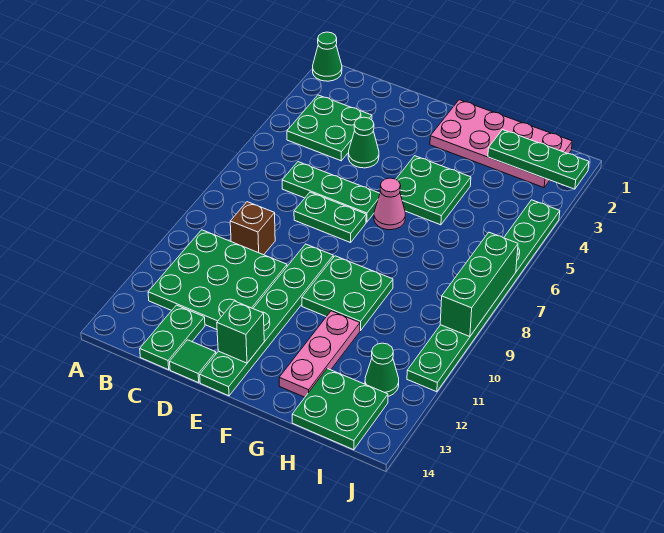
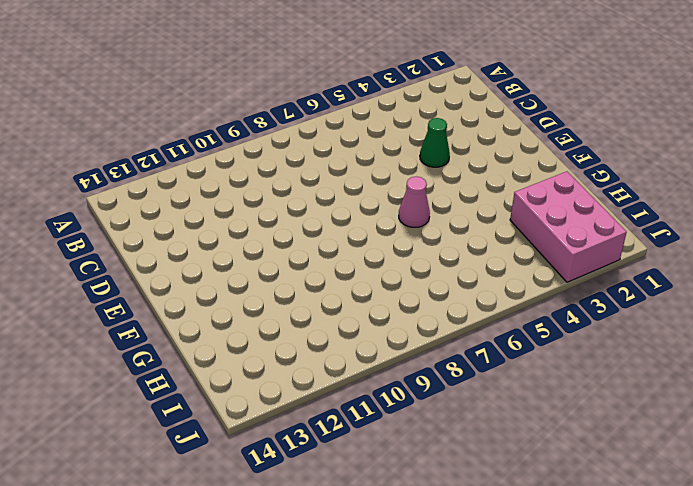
pink 2x3 brick [510,171,627,282] -> pink 2x4 plate [430,100,572,188]
none -> green 1x1 cone [313,32,342,81]
none -> green 2x2 plate [287,95,372,161]
none -> green 3x3 plate [148,230,287,330]

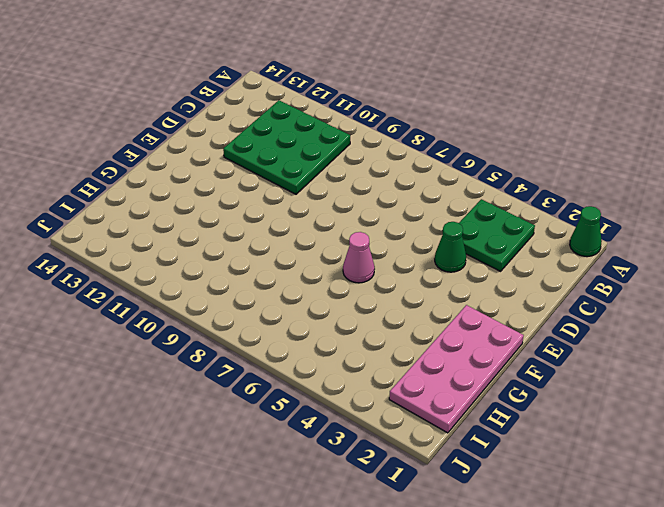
none -> green 1x3 plate [282,162,380,222]
none -> brown 1x1 brick [230,202,275,255]
none -> green 1x2 plate [140,305,205,370]

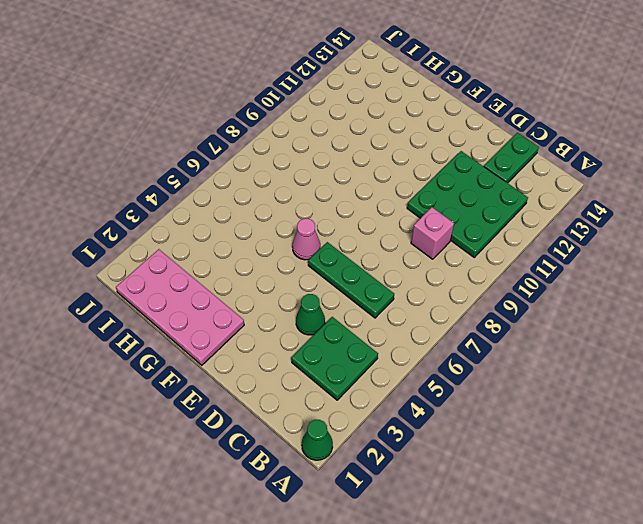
pink 1x1 brick [411,207,454,259] -> brown 1x1 brick [230,202,275,255]
none -> green 1x2 plate [294,192,366,243]
none -> green 1x1 tile [170,340,216,383]
none -> green 1x6 plate [200,244,333,396]

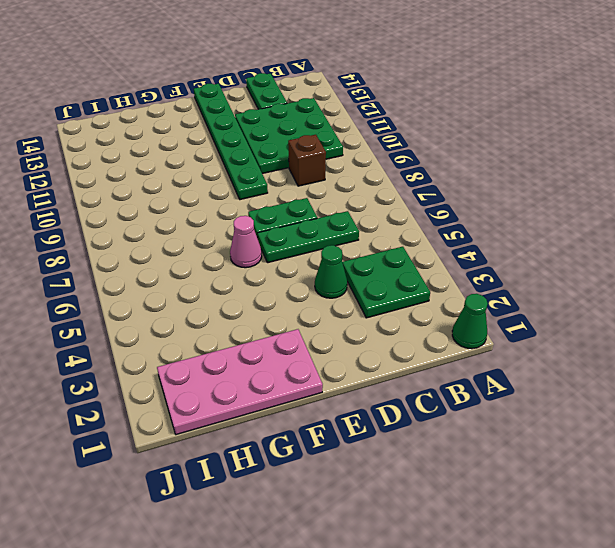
none -> green 1x1 tile [170,340,216,383]
none -> green 2x2 plate [396,156,471,225]
none -> green 2x2 plate [302,256,393,331]

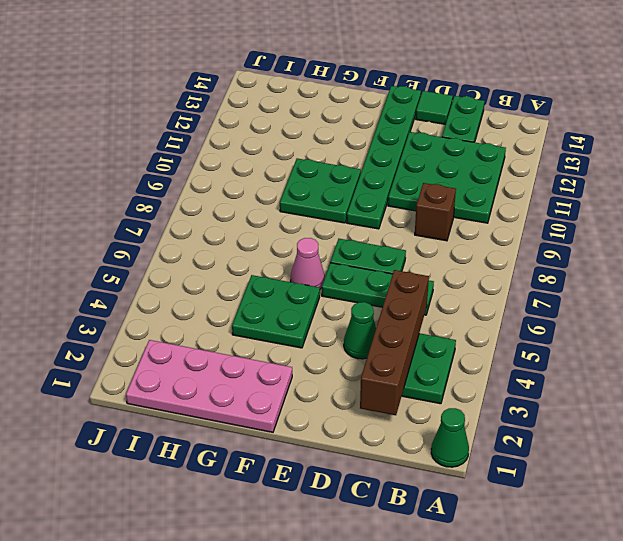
brown 1x4 brick [360,270,429,415] -> none
none -> pink 1x3 plate [279,311,360,397]
none -> green 2x2 plate [292,369,388,450]
none -> green 1x1 cone [365,343,399,396]

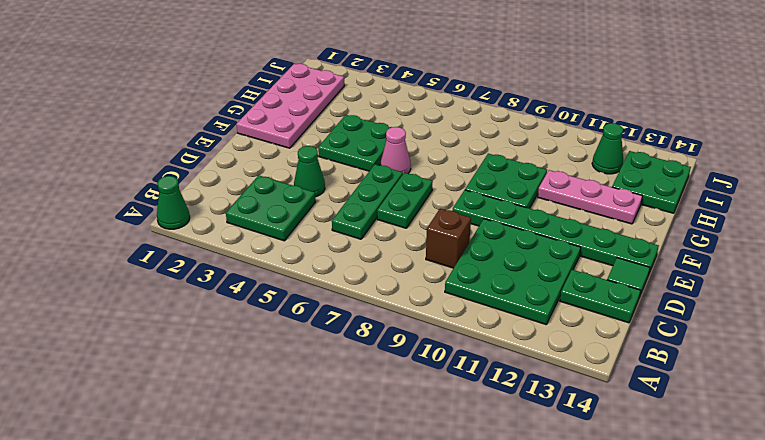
none -> green 1x8 plate [407,200,560,392]
none -> green 1x1 brick [217,301,264,363]
none -> green 1x3 plate [488,130,589,189]

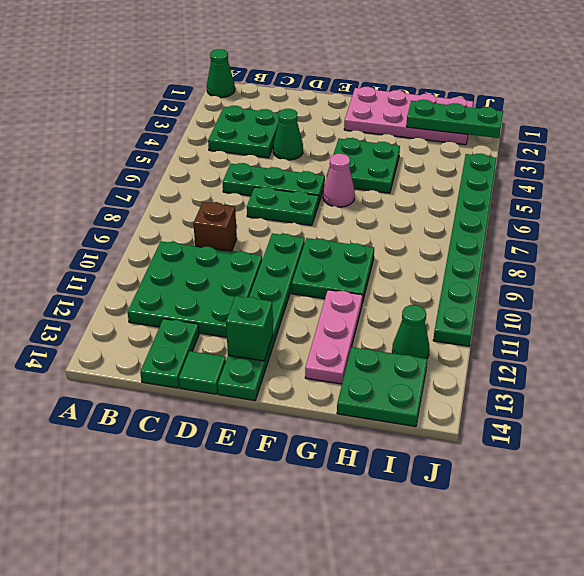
none -> green 1x3 brick [440,232,518,337]

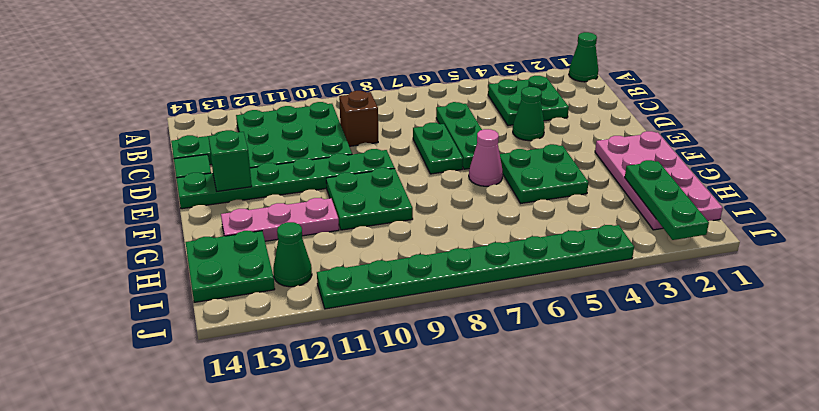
none -> green 1x3 brick [440,232,518,337]

